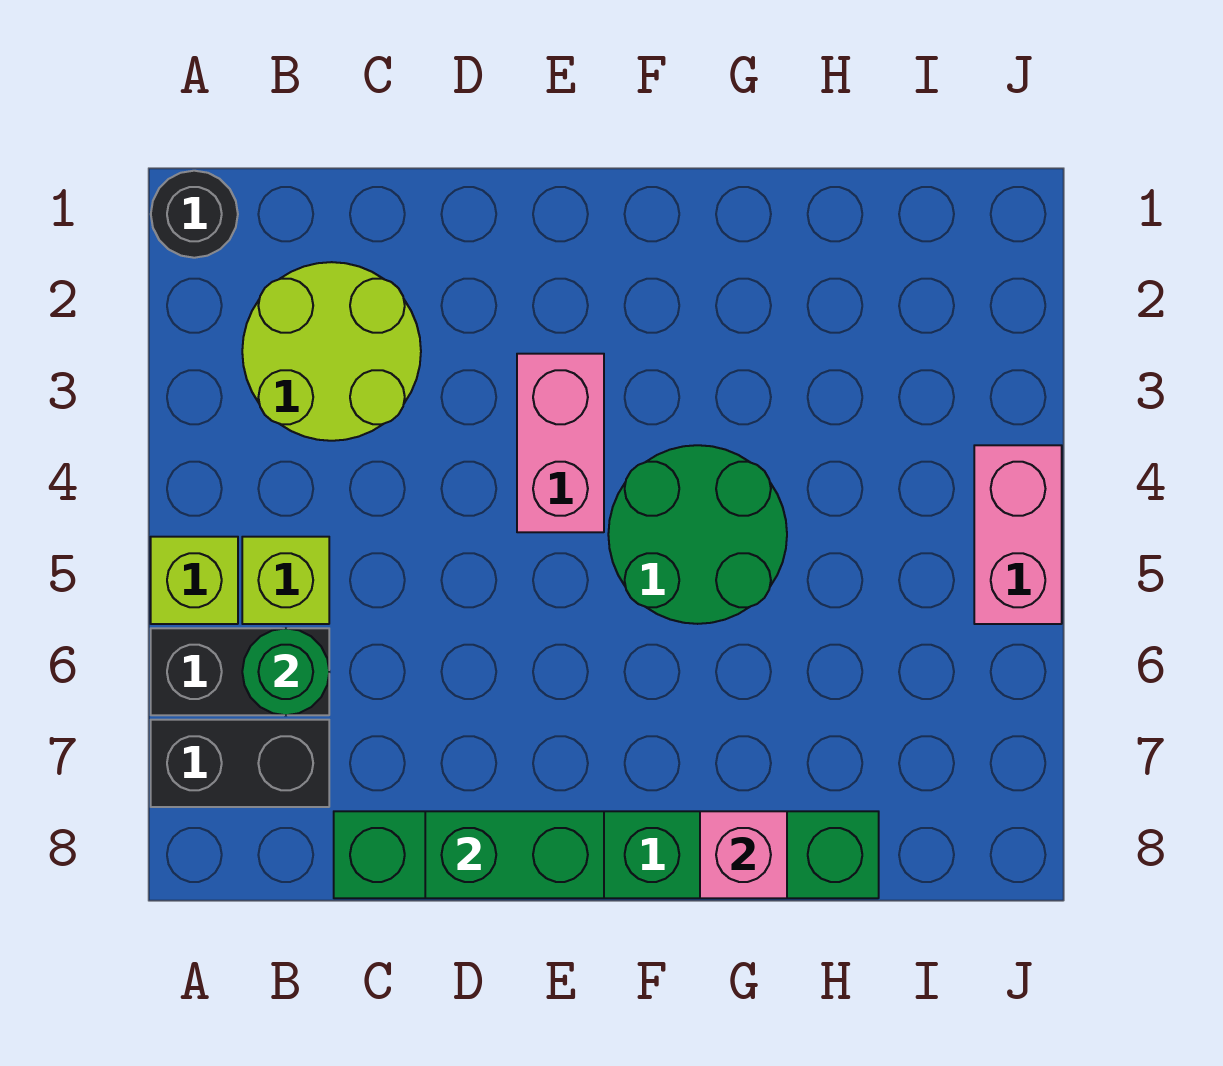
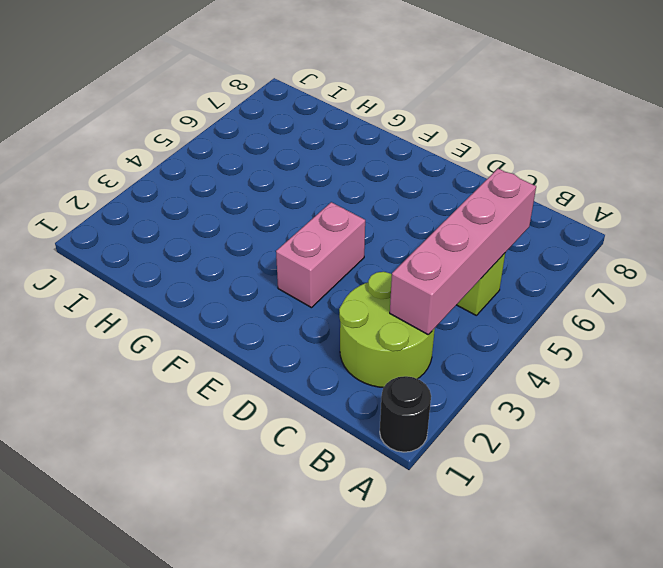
pink 1x4 brick [390,169,536,335] -> green 1x1 round brick [242,628,329,715]
none -> lime 1x1 brick [151,537,238,624]
none -> black 1x2 brick [151,628,329,715]
none -> black 1x2 brick [151,720,329,807]

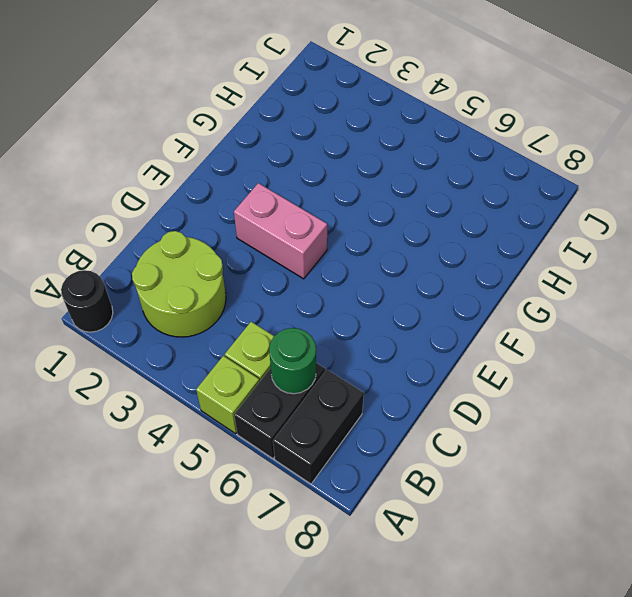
none -> green 1x6 brick [334,811,879,898]
none -> green 2x2 round brick [608,445,787,624]
none -> pink 1x2 brick [974,445,1062,624]

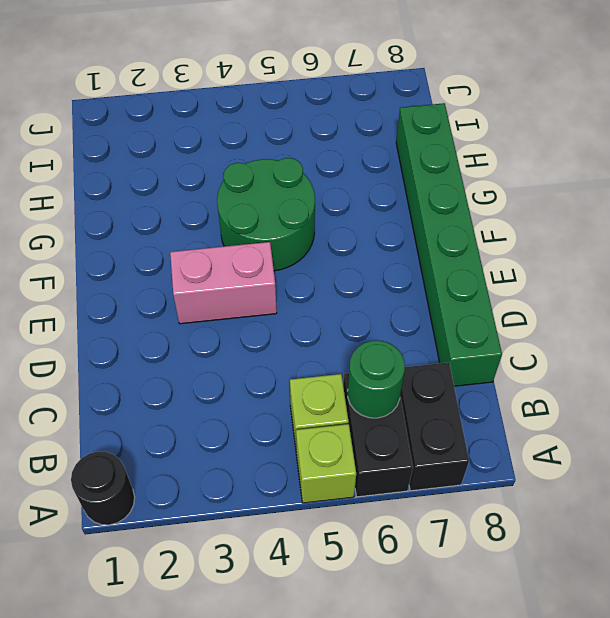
none -> lime 2x2 round brick [242,262,421,441]
none -> pink 1x2 brick [974,445,1062,624]
none -> green 1x2 brick [425,811,604,898]

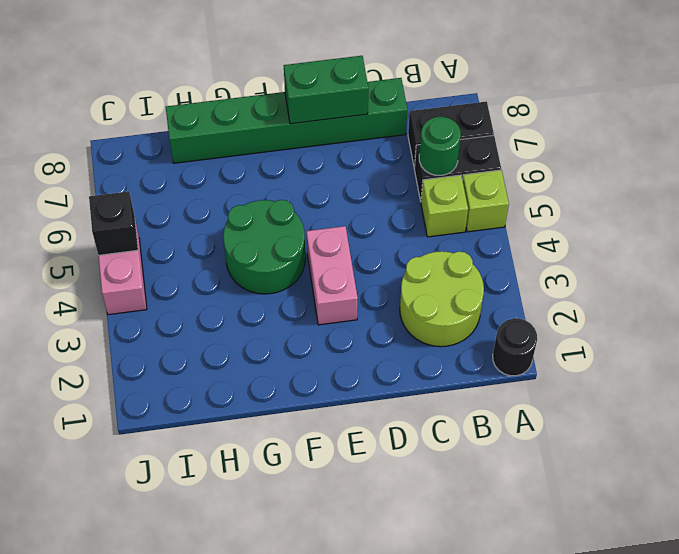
black 1x1 brick [89,191,138,255] -> none
none -> pink 1x1 brick [700,811,787,898]

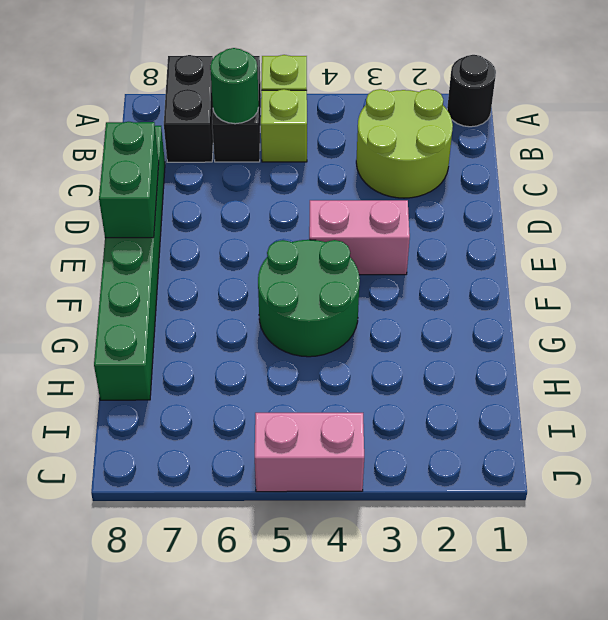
none -> pink 1x1 brick [700,811,787,898]

